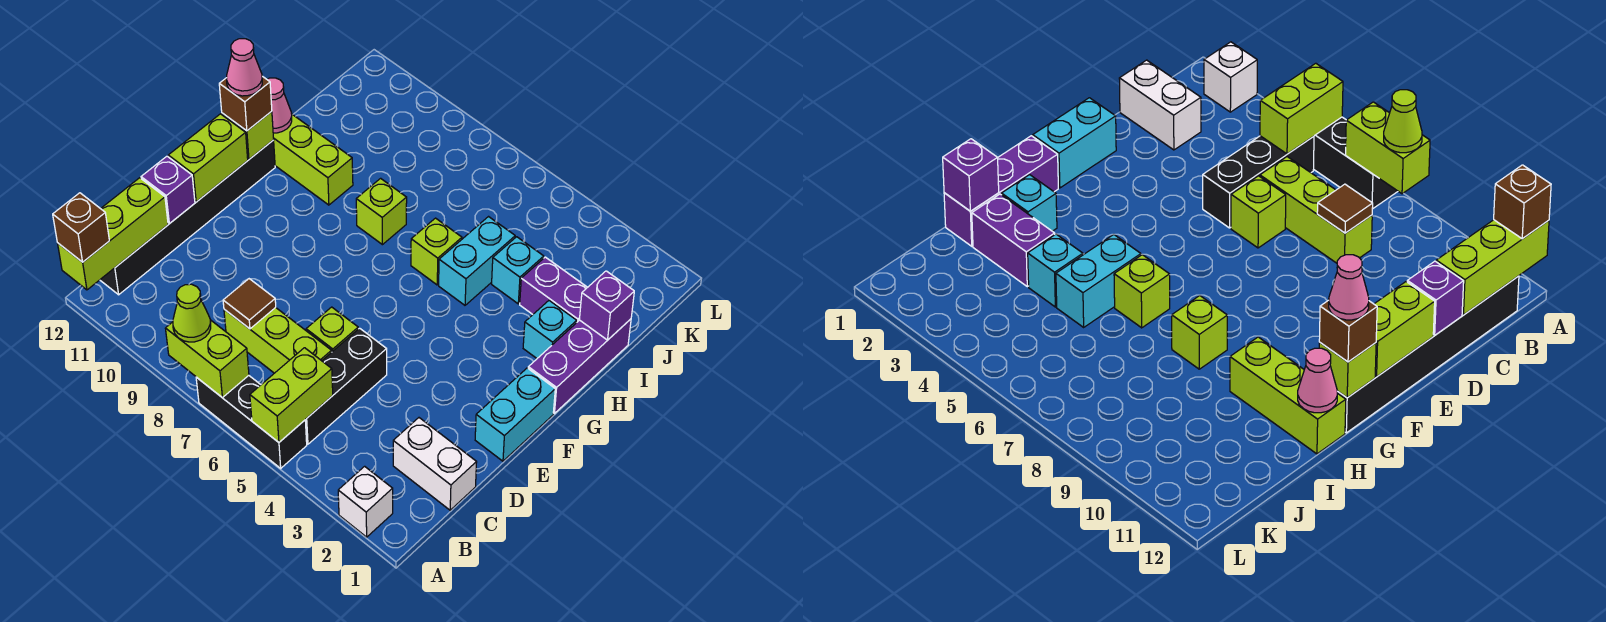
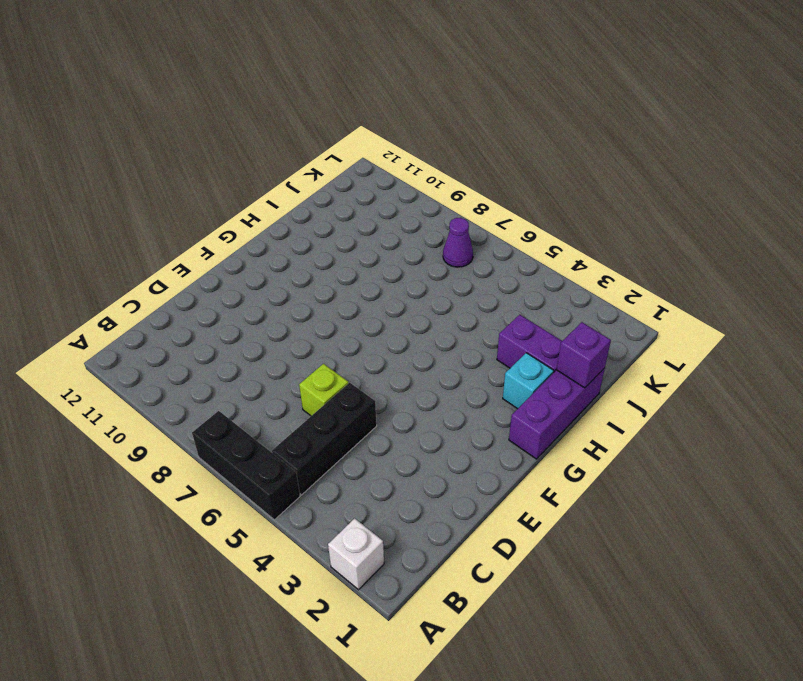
purple 1x1 cone [443,218,473,267] -> none
none -> black 1x6 brick [100,140,275,295]
none -> white 1x2 brick [393,418,477,510]
none -> lime 1x3 brick [224,308,332,373]

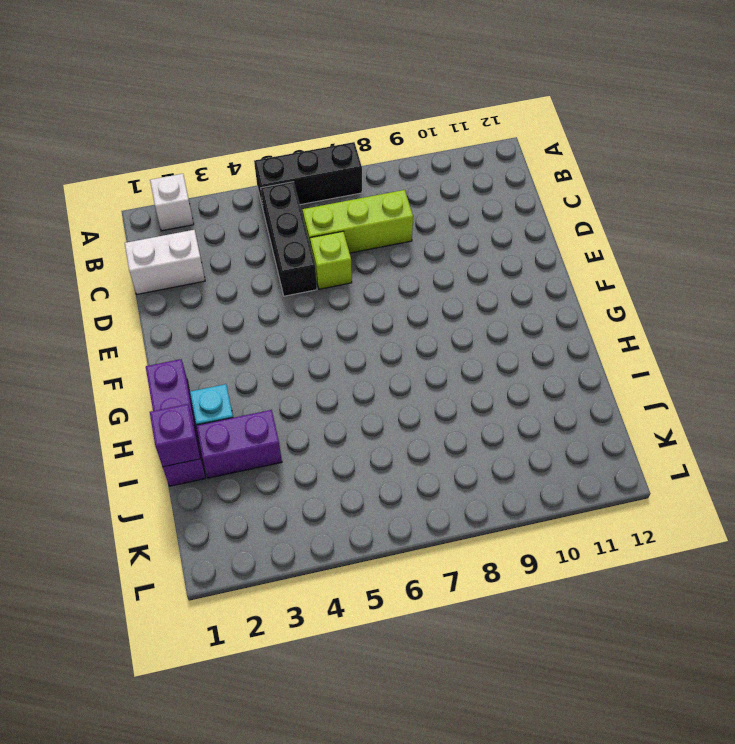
none -> black 1x6 brick [100,140,275,295]
none -> cyan 1x2 brick [475,368,555,461]
none -> cyan 1x2 brick [439,217,515,305]

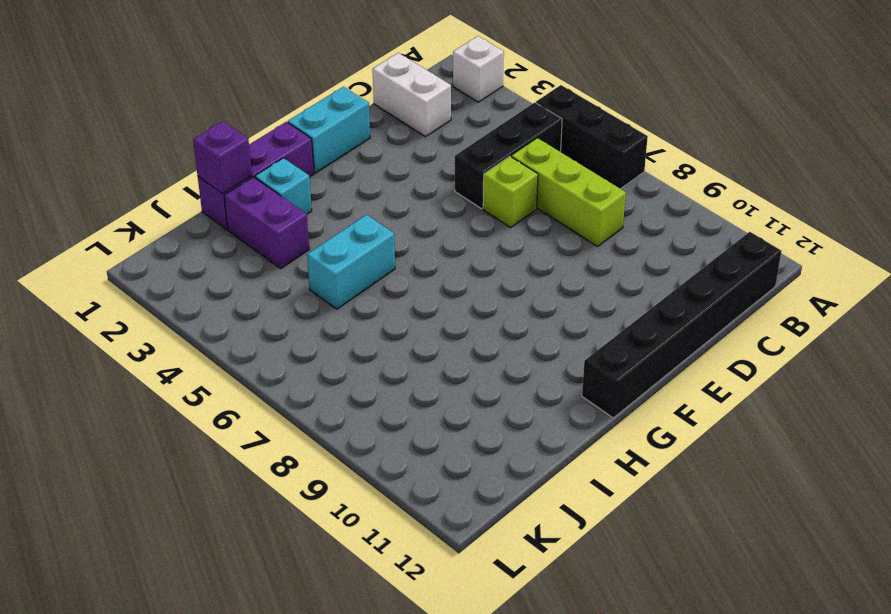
none -> lime 1x1 brick [411,218,462,285]
none -> lime 1x1 brick [356,178,407,245]
none -> lime 1x3 brick [273,115,353,205]

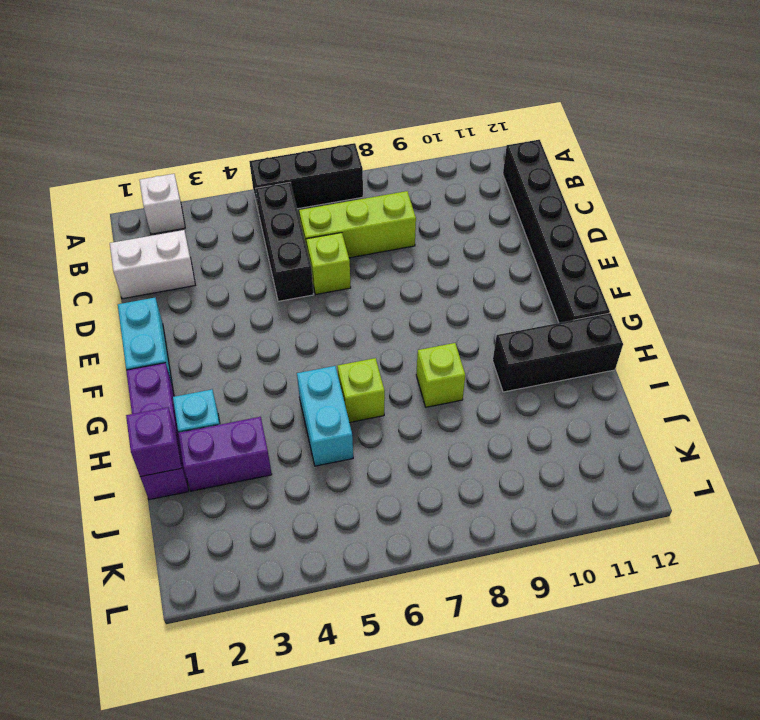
black 1x3 brick [493,313,623,392] -> lime 1x3 brick [273,115,353,205]
none -> cyan 1x1 brick [492,237,544,304]
none -> lime 1x2 brick [250,348,333,442]
none -> lime 1x2 brick [165,320,249,398]

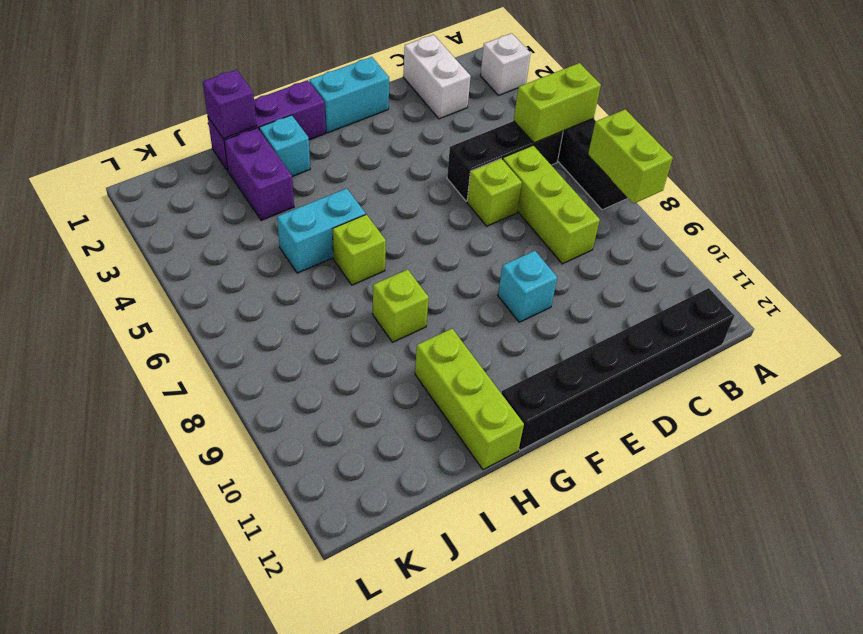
cyan 1x1 brick [498,251,557,322] -> cyan 1x1 brick moved to [492,237,544,304]
none -> lime 1x3 brick [58,178,168,290]
none -> brown 1x1 tile [223,279,276,329]
none -> purple 1x1 brick [141,156,195,223]

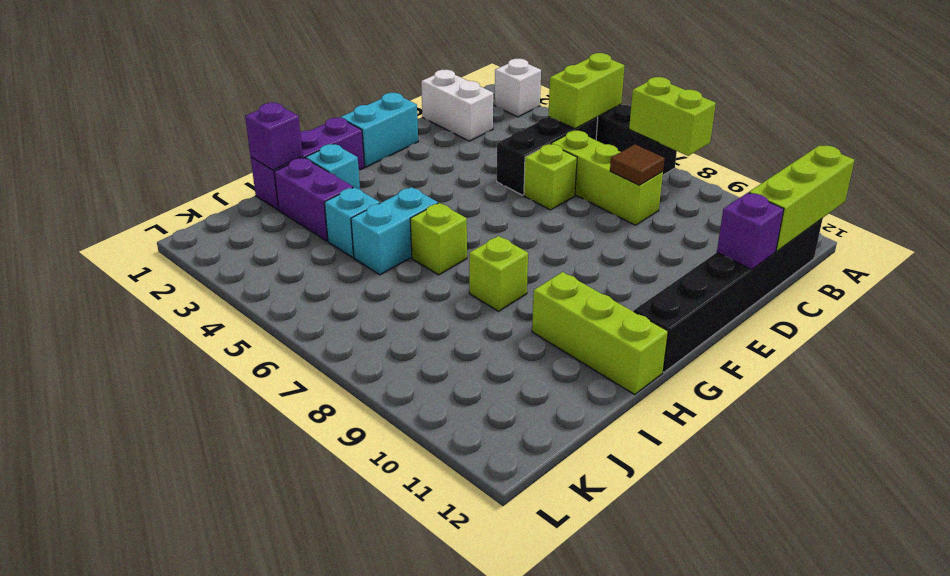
none -> lime 1x2 brick [168,114,248,202]
none -> lime 1x1 brick [222,111,274,159]
none -> pink 1x1 cone [267,78,292,133]

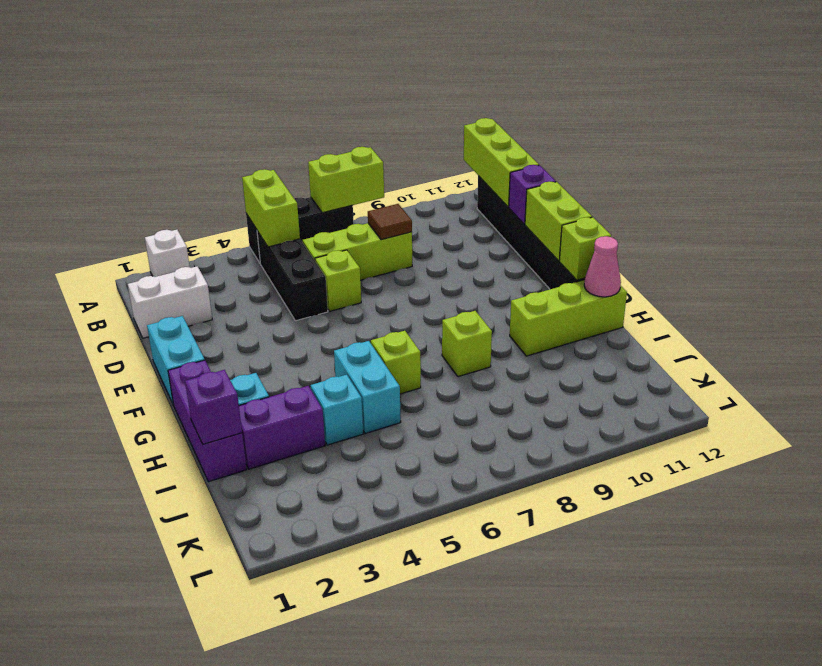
none -> lime 1x1 cone [173,284,211,342]
none -> brown 1x1 brick [53,193,109,262]
none -> brown 1x1 brick [219,76,272,131]

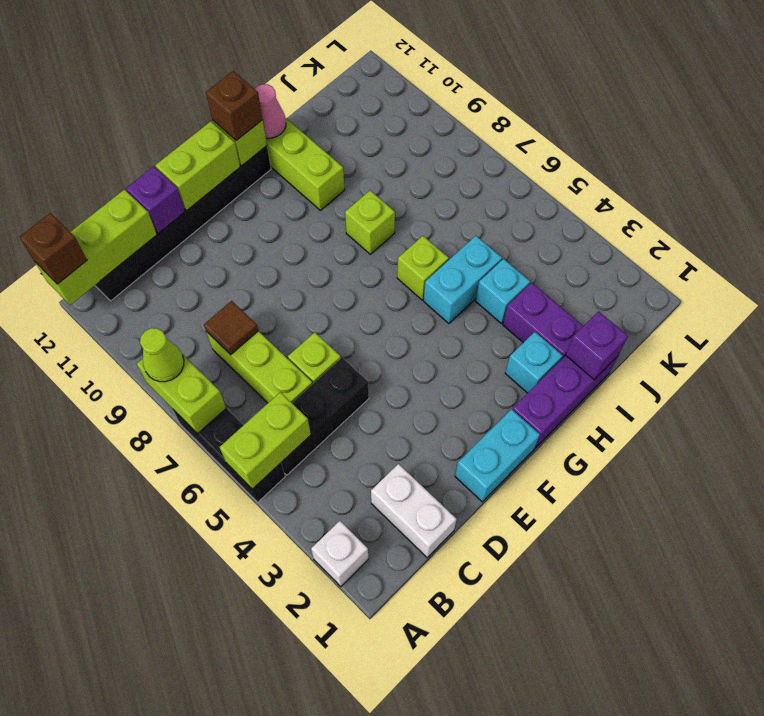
none -> pink 1x1 cone [227,39,262,96]

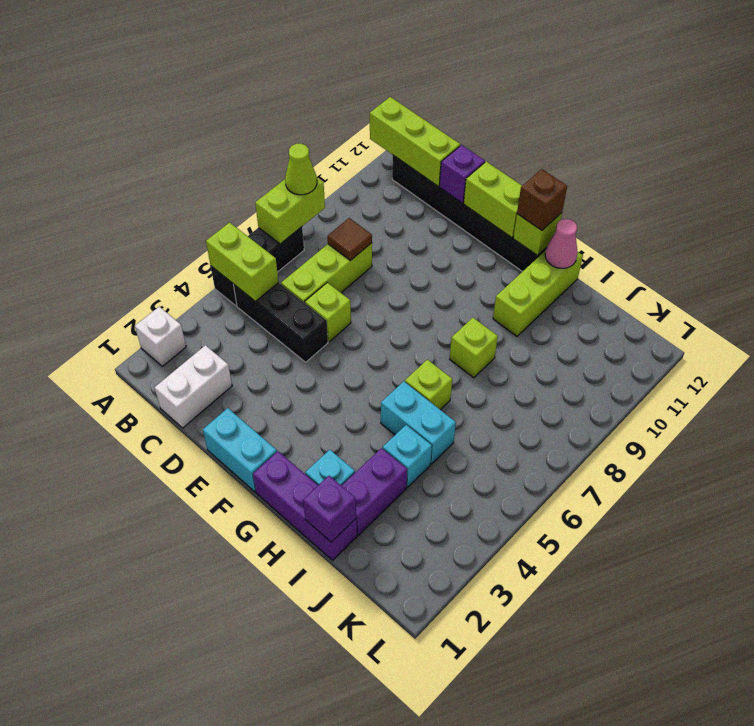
none -> brown 1x1 brick [53,193,109,262]
none -> pink 1x1 cone [227,39,262,96]

